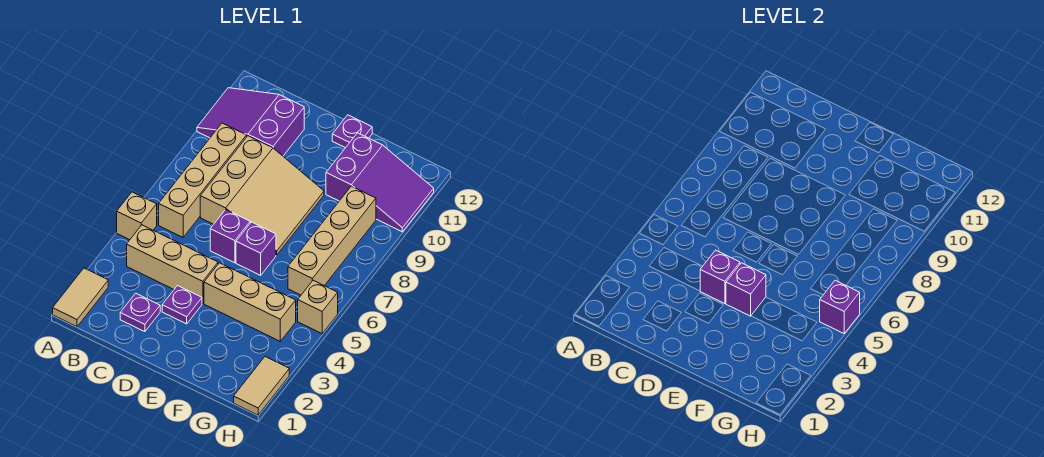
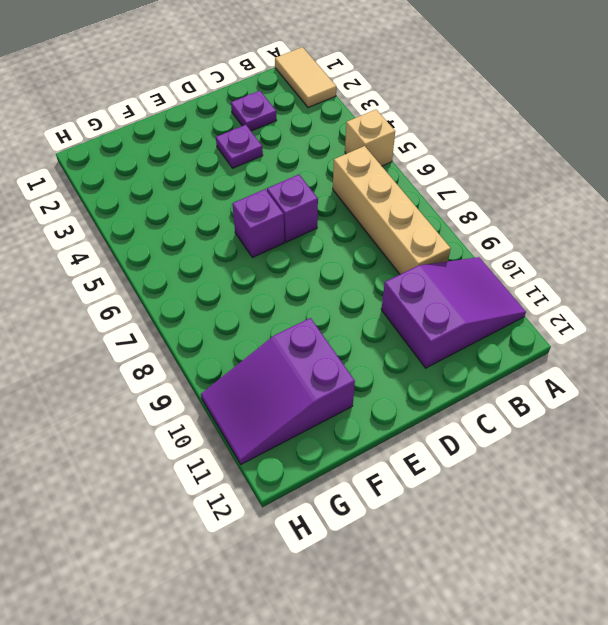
none -> tan 1x3 brick [127,225,218,304]
none -> tan 3x3 slope [200,136,324,255]
none -> tan 1x3 brick [204,263,296,341]

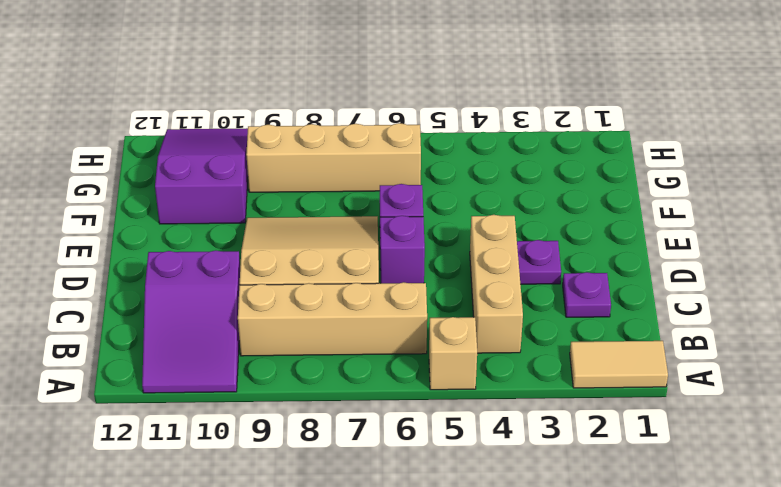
none -> tan 1x3 brick [204,263,296,341]
none -> purple 1x1 plate [332,115,372,148]
none -> tan 1x2 tile [234,357,289,415]

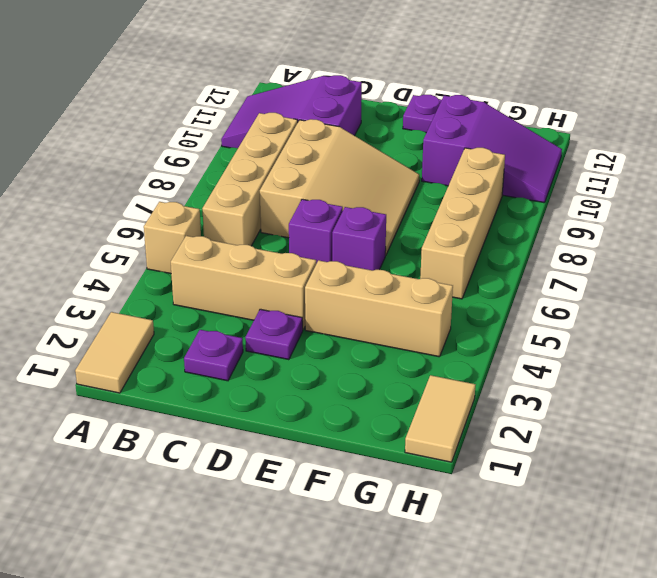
none -> tan 1x1 brick [298,280,338,333]
none -> purple 1x1 brick [700,250,740,304]
none -> purple 1x1 brick [726,263,766,316]

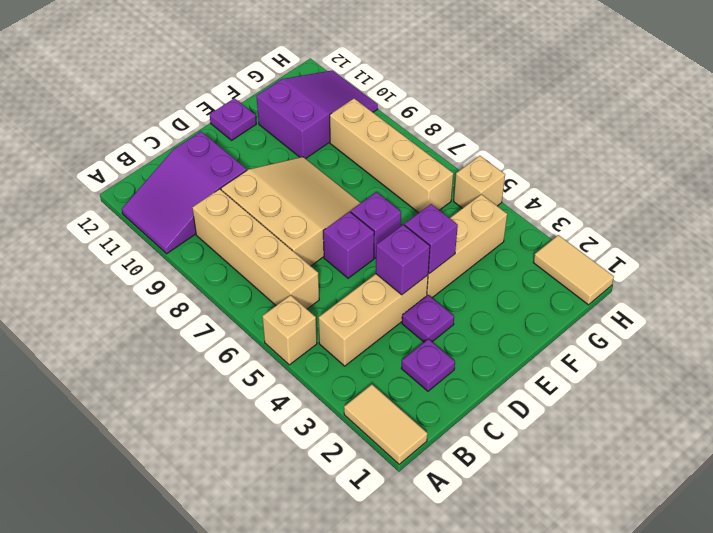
none -> purple 1x1 brick [820,280,860,333]

